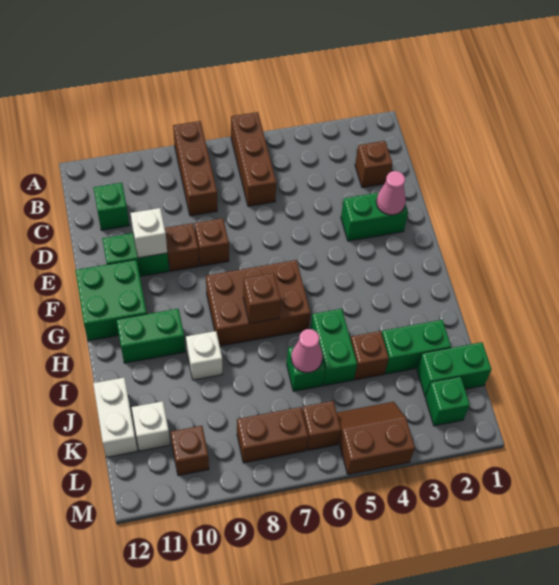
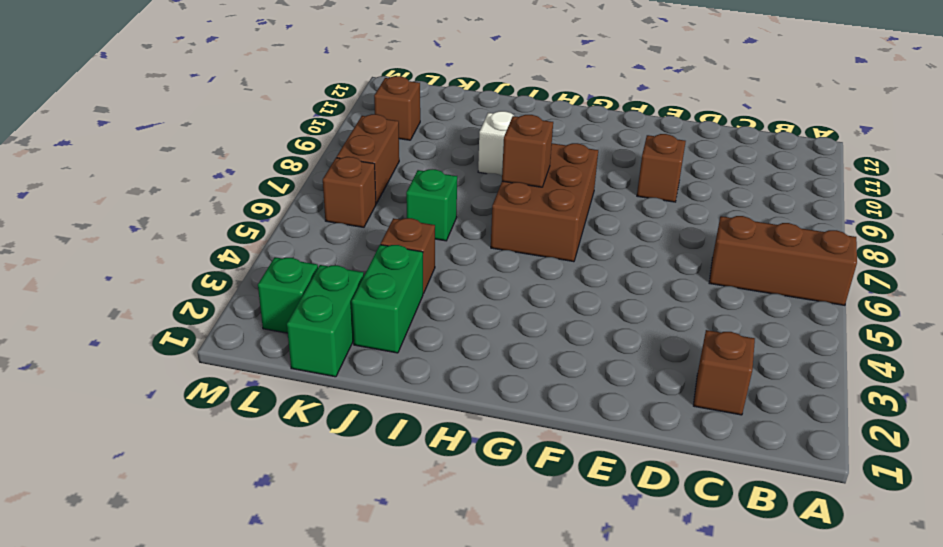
none -> brown 1x3 brick [173,121,217,216]
none -> green 1x1 brick [94,183,129,230]
none -> green 1x2 brick [341,193,408,241]

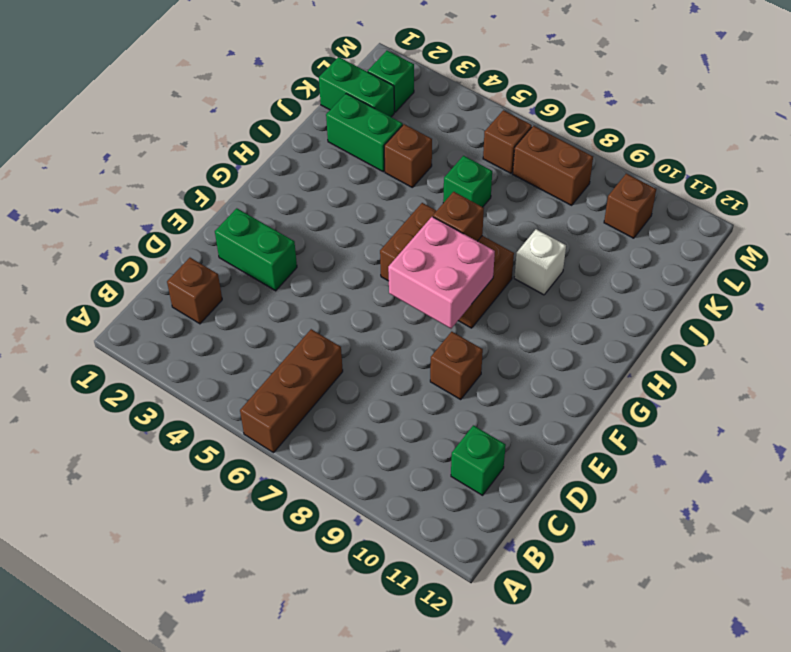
pink 2x2 brick [388,217,495,329] -> none
none -> brown 1x3 brick [173,121,217,216]
none -> brown 1x1 brick [194,218,229,266]
none -> green 1x2 brick [102,233,169,276]

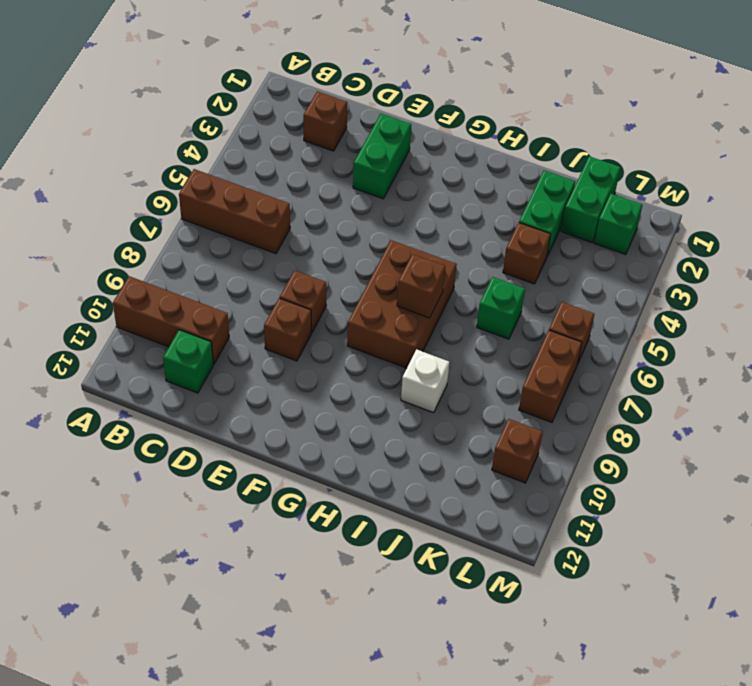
brown 1x3 brick [113,276,229,364] -> brown 1x3 brick moved to [173,121,217,216]
none -> green 1x2 brick [102,233,169,276]
none -> green 2x2 brick [75,260,147,341]
none -> green 1x2 brick [117,309,185,363]

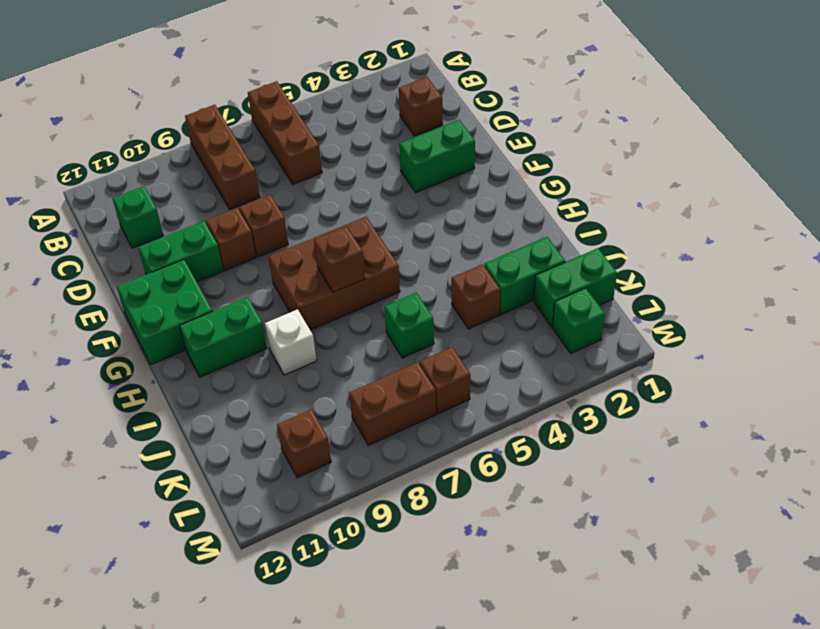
none -> green 1x2 brick [311,309,357,385]
none -> white 1x2 brick [93,378,138,457]
none -> white 1x1 brick [132,401,170,451]

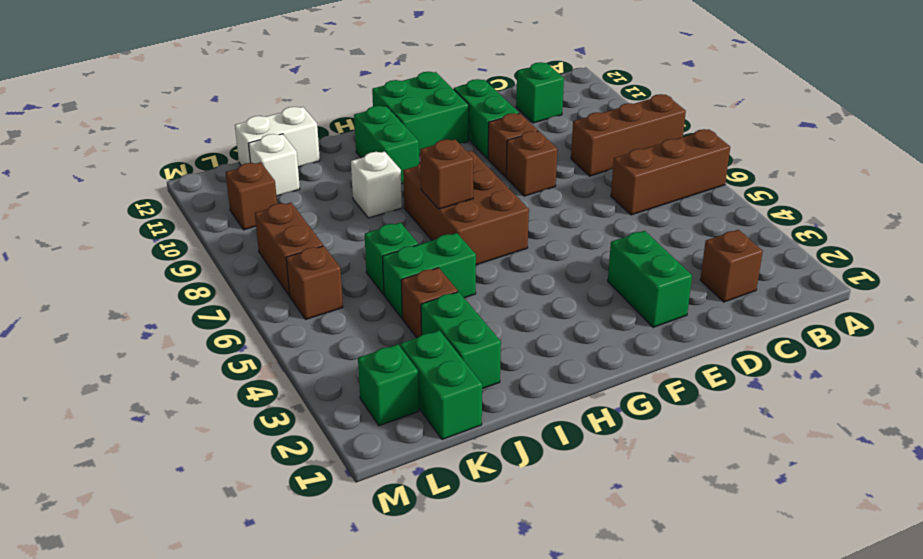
none -> brown 2x2 slope [337,402,415,475]
none -> pink 1x1 cone [376,171,406,215]
none -> white 1x1 brick [131,208,167,258]

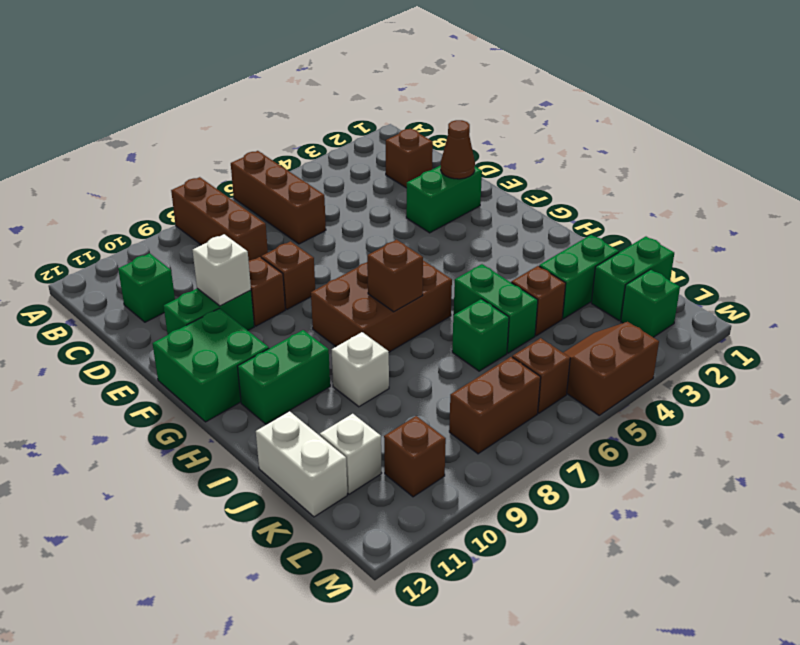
brown 1x1 cone [441,120,475,179] -> pink 1x1 cone [376,171,406,215]
none -> pink 1x1 cone [291,329,323,373]

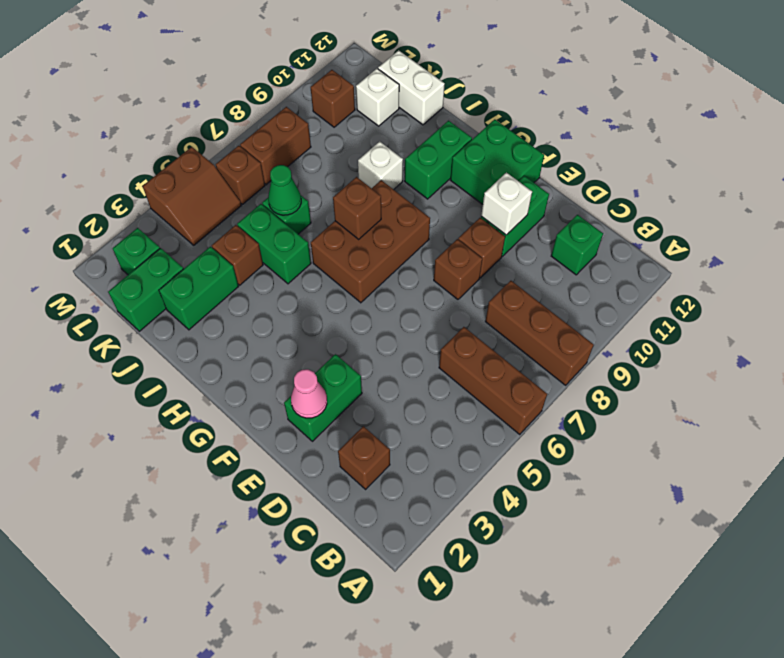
green 1x1 cone [268,165,301,215] -> pink 1x1 cone [291,329,323,373]

